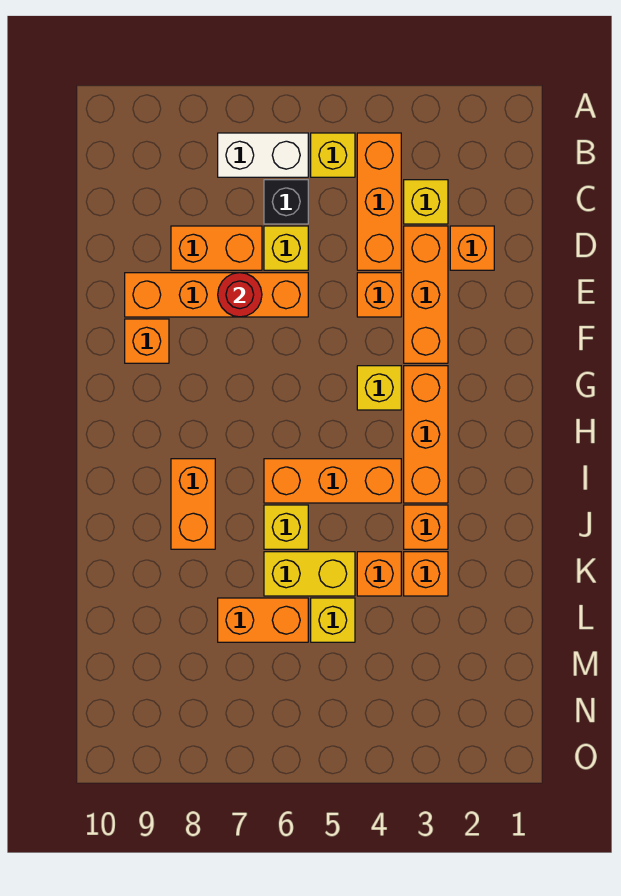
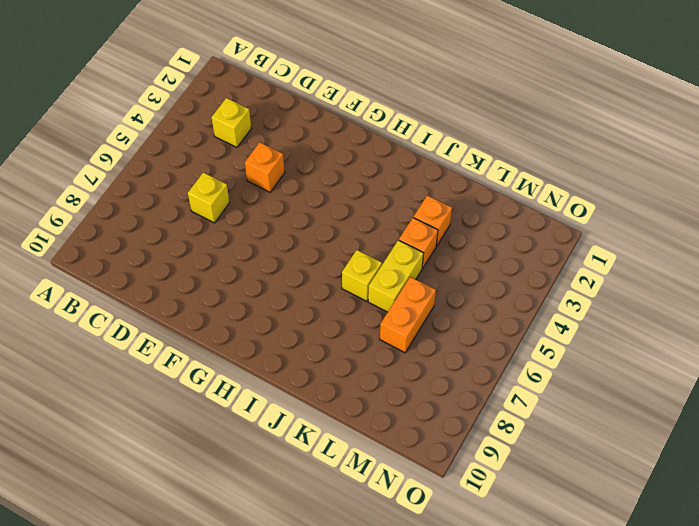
none -> orange 1x3 brick [357,133,401,270]
none -> yellow 1x1 brick [311,133,355,177]
none -> white 1x2 brick [218,133,308,177]

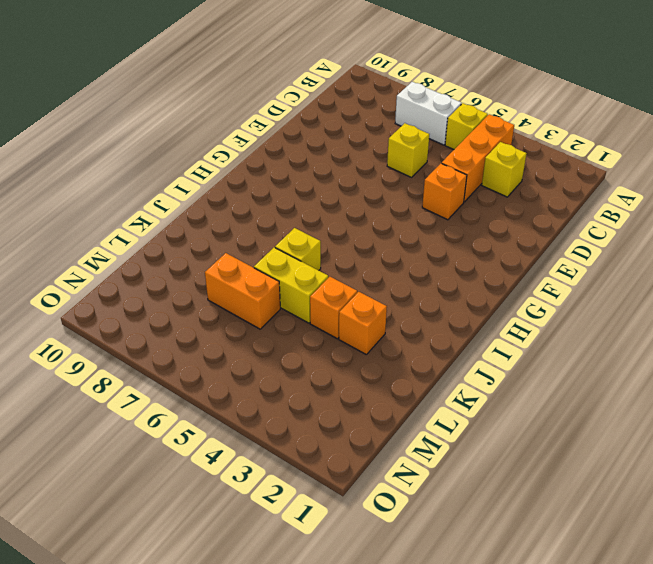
none -> black 1x1 brick [264,180,308,224]
none -> orange 1x1 brick [450,226,494,270]
none -> orange 1x3 brick [404,226,448,363]

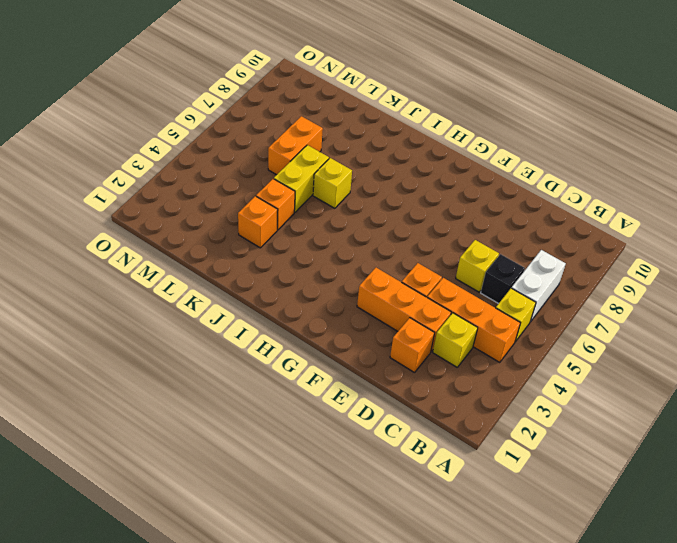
none -> orange 1x2 brick [171,226,262,270]
none -> orange 1x4 brick [125,273,308,317]
none -> orange 1x1 brick [125,319,169,363]

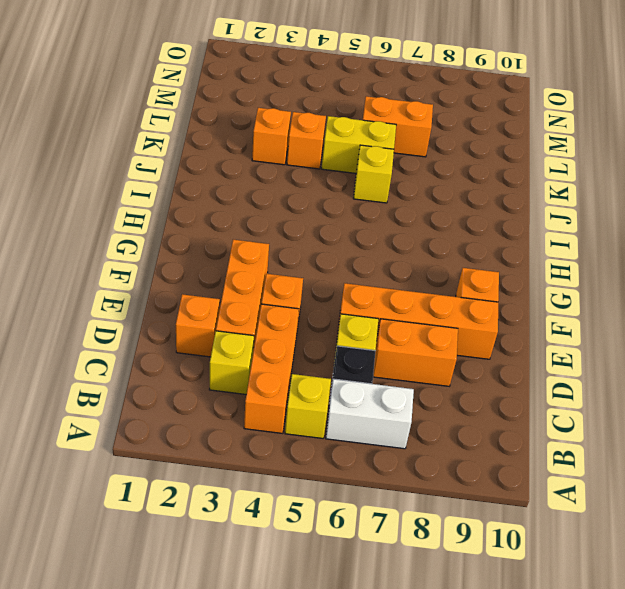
none -> orange 1x3 brick [404,366,448,503]
none -> yellow 1x1 brick [357,366,401,410]
none -> orange 1x3 brick [264,459,401,503]

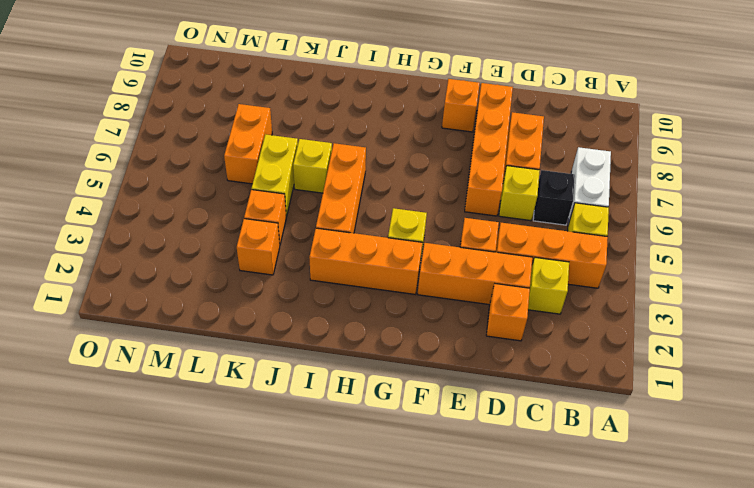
none -> orange 1x2 brick [171,459,215,549]
none -> orange 1x1 brick [404,505,448,549]
none -> yellow 1x1 brick [311,598,355,642]

